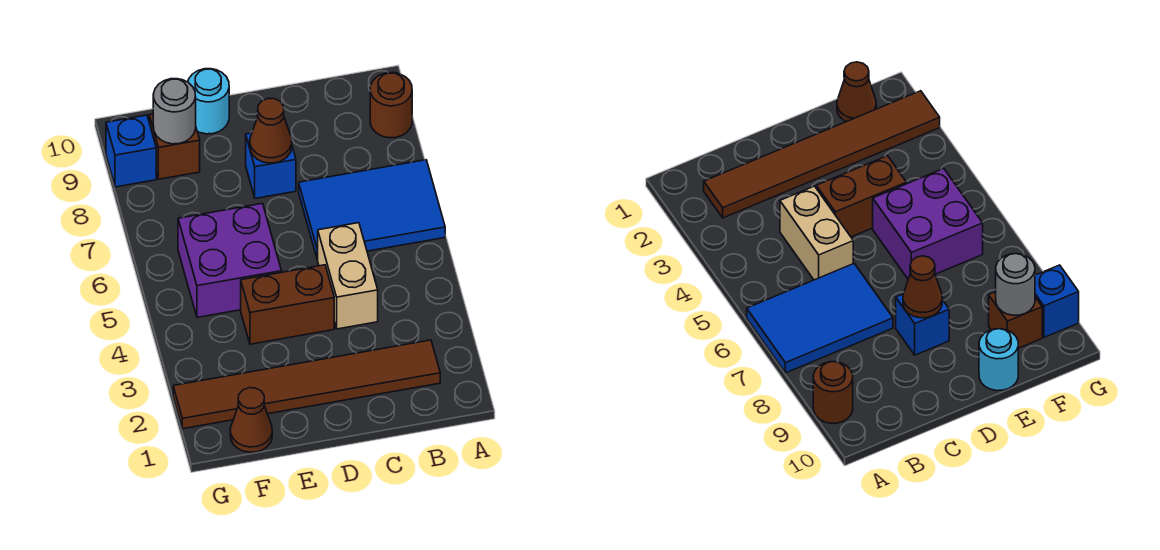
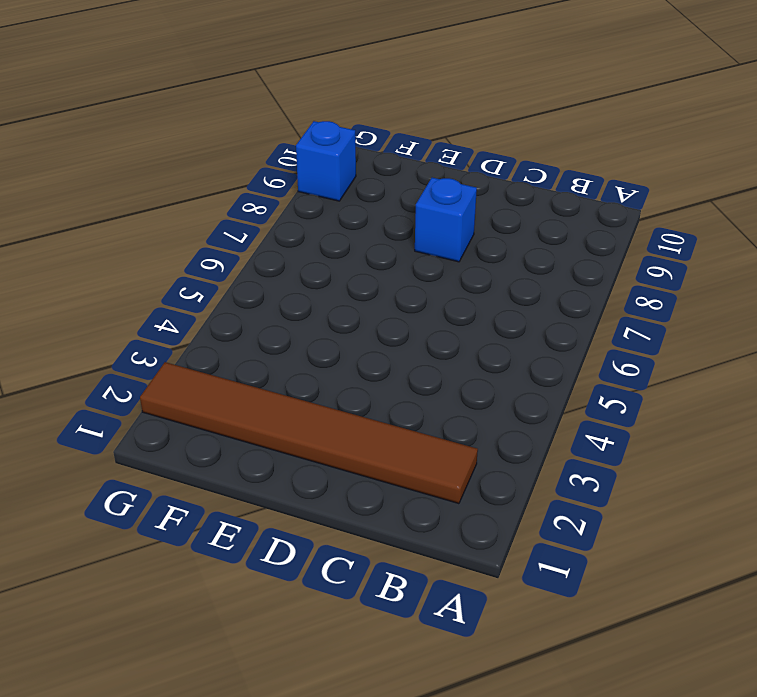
none -> blue 2x3 tile [299,160,445,260]
none -> brown 1x1 round brick [370,72,412,138]
none -> tan 1x2 brick [317,223,378,329]

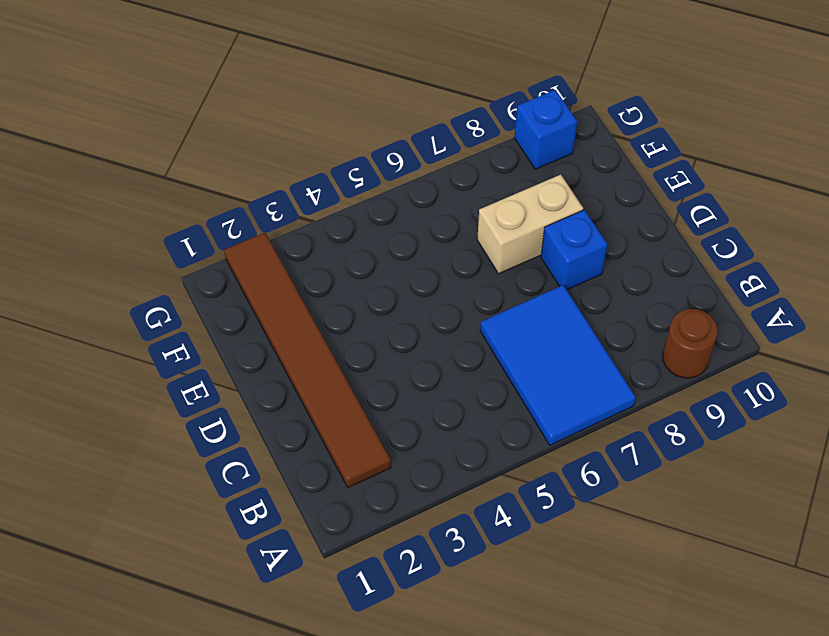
tan 1x2 brick [477,175,583,274] -> tan 1x2 brick moved to [317,223,378,329]
none -> brown 1x2 brick [241,265,334,344]
none -> purple 2x2 brick [178,203,282,317]
none -> cyan 1x1 round brick [188,69,229,134]

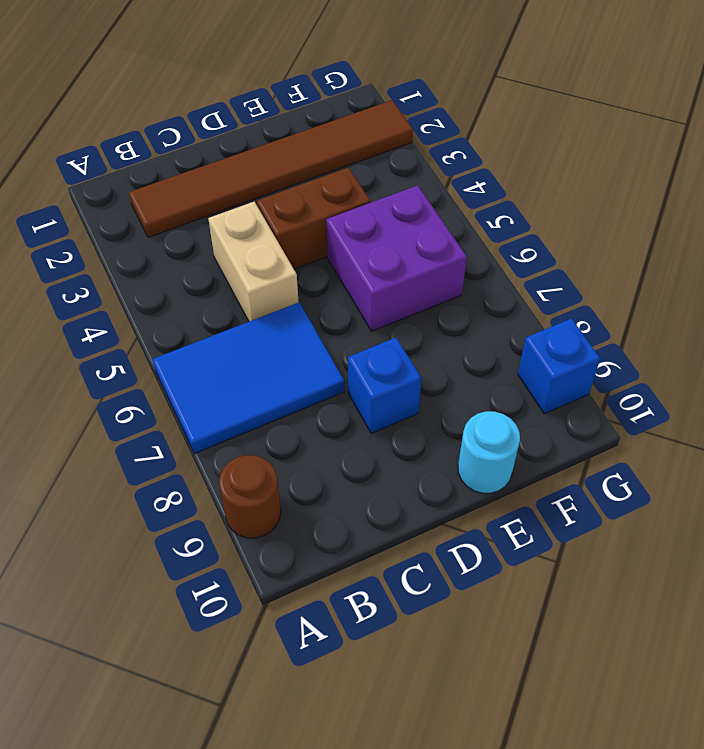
none -> brown 1x1 cone [230,388,272,452]
none -> brown 1x1 brick [149,114,200,179]
none -> brown 1x1 cone [250,98,292,163]

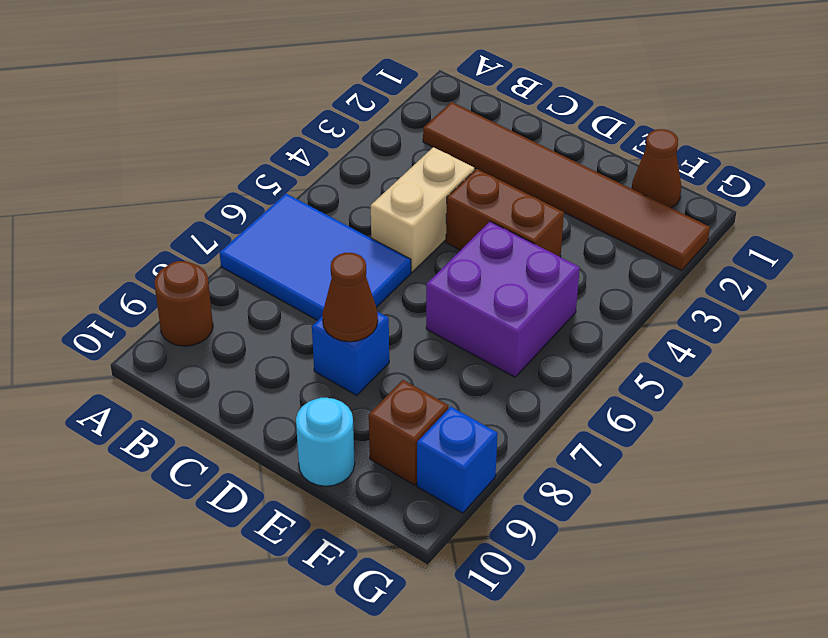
none -> grey 1x1 round brick [153,79,196,144]

